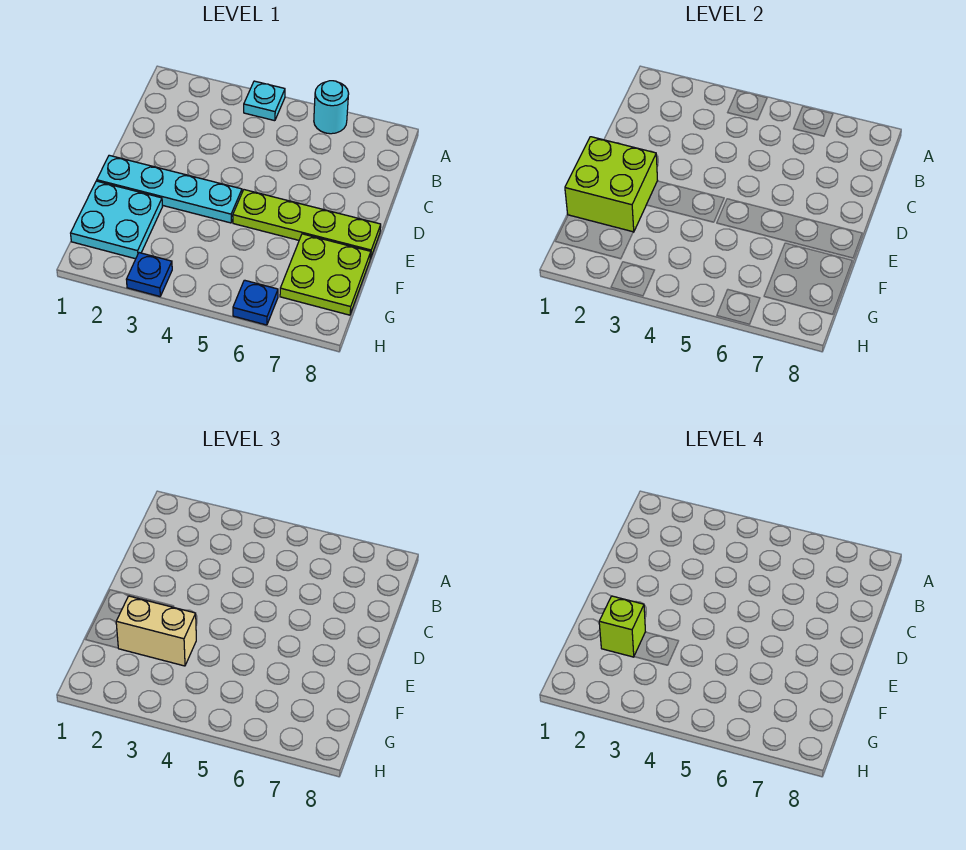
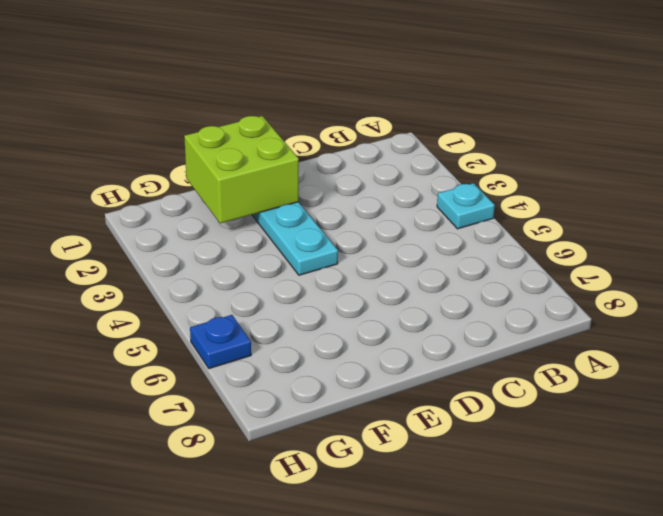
none -> cyan 1x1 round brick [314,81,349,134]
none -> lime 1x4 plate [233,190,381,259]

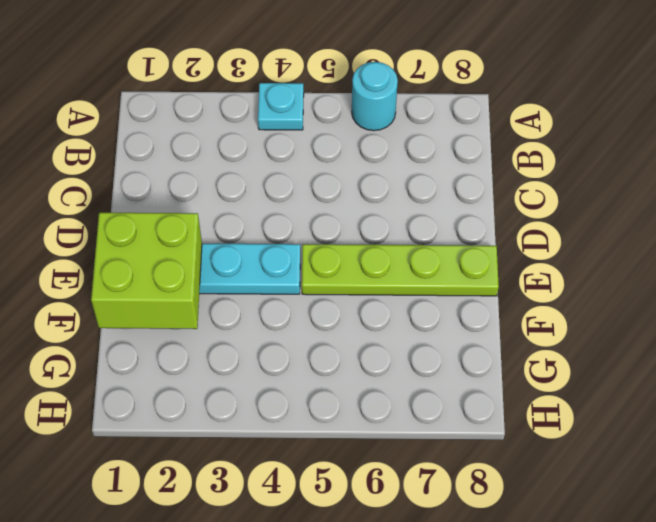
none -> cyan 2x2 plate [71,181,162,259]
none -> lime 2x2 plate [280,234,371,315]

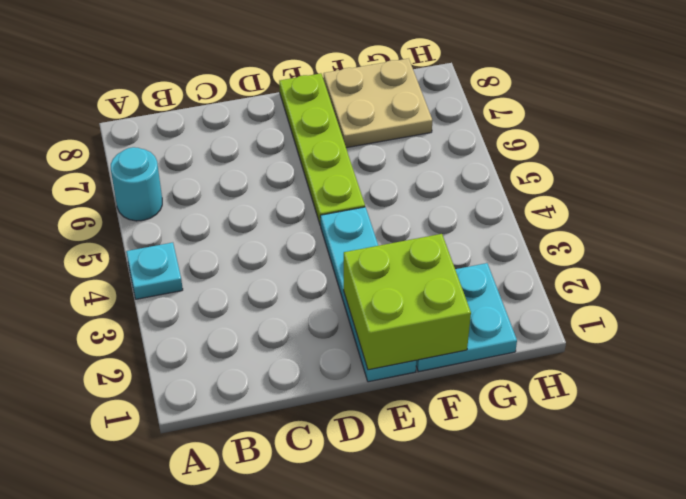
tan 2x2 plate [324,58,432,148] -> lime 2x2 plate [280,234,371,315]
none -> blue 1x1 plate [126,253,172,296]
none -> blue 1x1 plate [233,280,278,325]

